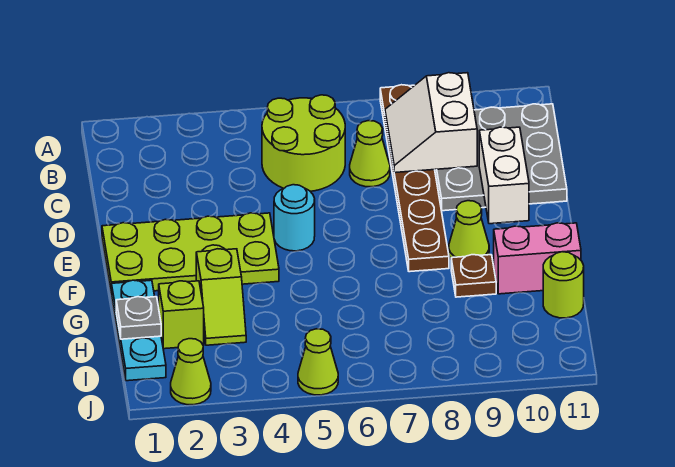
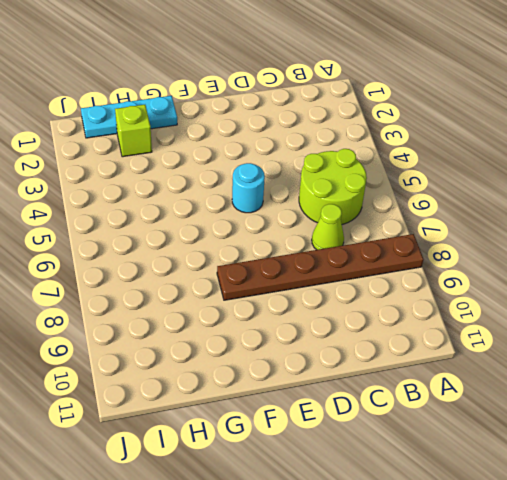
none -> grey 3x3 plate [435,104,567,211]
none -> lime 2x4 plate [102,213,279,294]
none -> lime 1x1 cone [449,201,489,259]

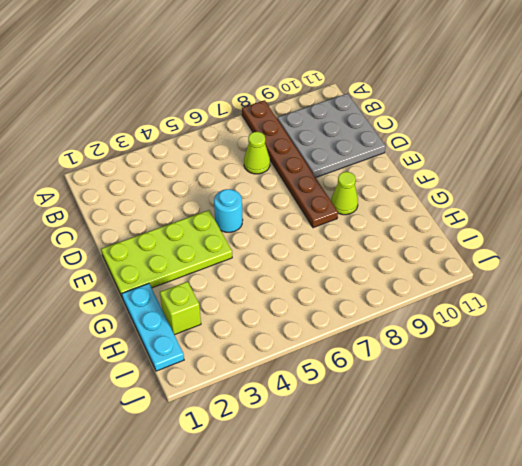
none -> lime 2x2 round brick [262,95,345,191]
none -> lime 1x2 slope [196,249,246,345]
none -> brown 1x1 plate [451,255,496,297]

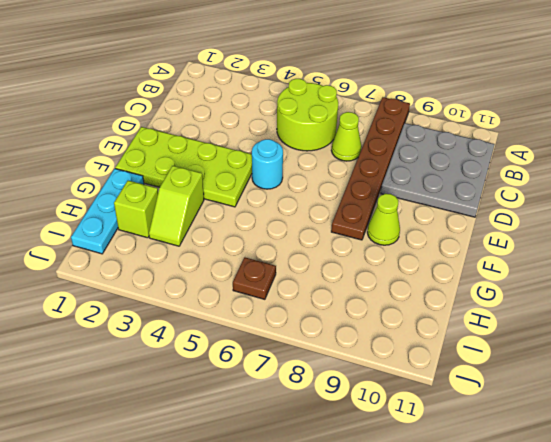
brown 1x1 plate [233,257,276,299] -> brown 1x1 plate moved to [451,255,496,297]
none -> pink 1x2 brick [494,223,581,294]
none -> lime 1x1 round brick [543,252,584,318]
none -> lime 1x1 cone [171,339,211,405]

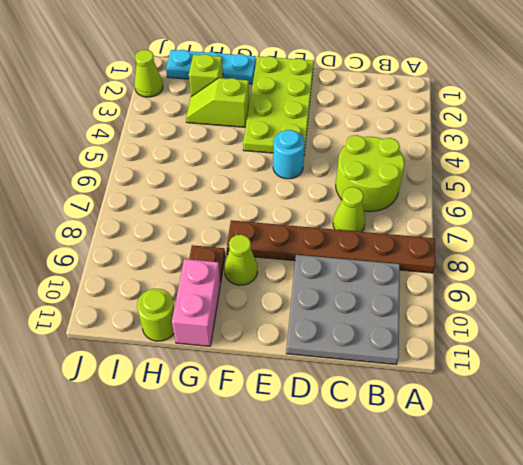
none -> lime 1x1 cone [298,329,338,395]
none -> white 2x2 slope [385,73,477,173]
none -> white 1x2 brick [479,127,529,224]

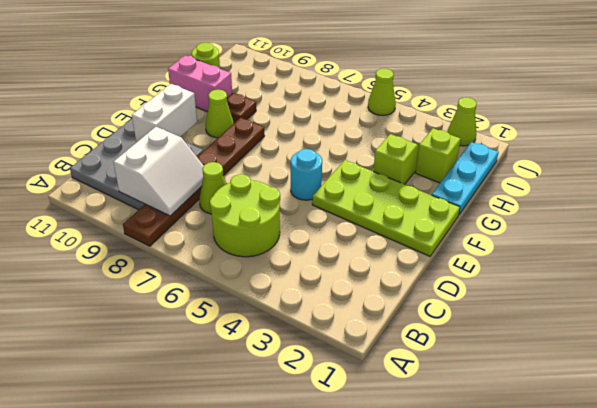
none -> grey 1x1 plate [116,297,161,339]

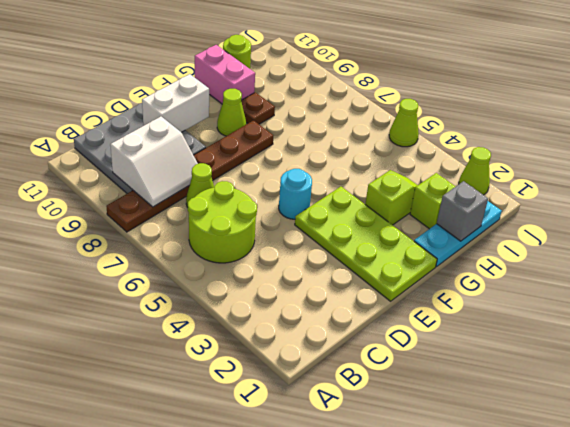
grey 1x1 brick [437,181,488,241] -> grey 1x1 plate [116,297,161,339]

